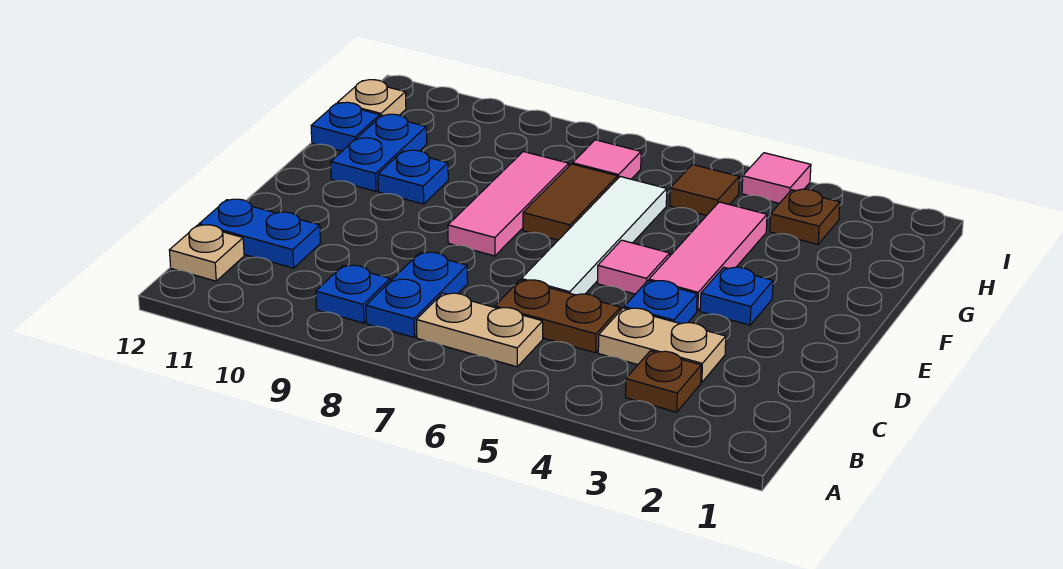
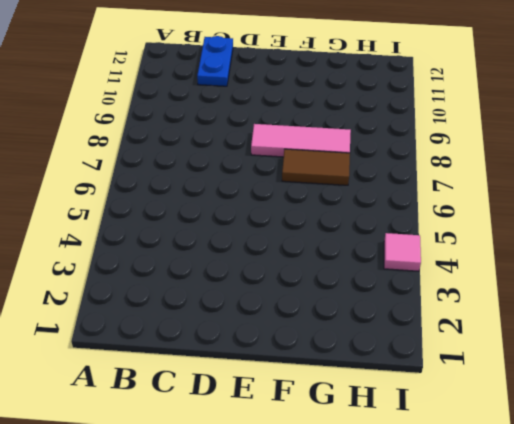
none -> brown 1x1 plate [626,351,701,412]
none -> tan 1x2 plate [417,293,543,367]
none -> blue 1x2 plate [366,252,468,337]

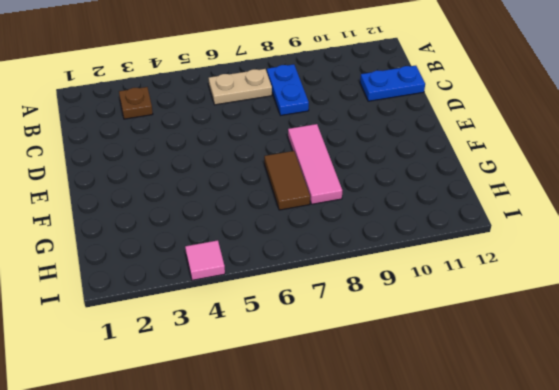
none -> blue 1x1 plate [316,265,390,323]
none -> tan 1x1 plate [169,225,244,281]
none -> tan 1x2 plate [598,308,726,382]

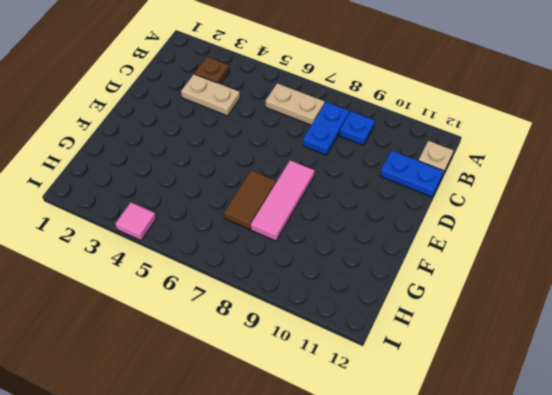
none -> brown 1x2 plate [495,280,620,353]
none -> blue 1x1 plate [624,281,697,324]
none -> white 1x4 tile [521,177,667,295]

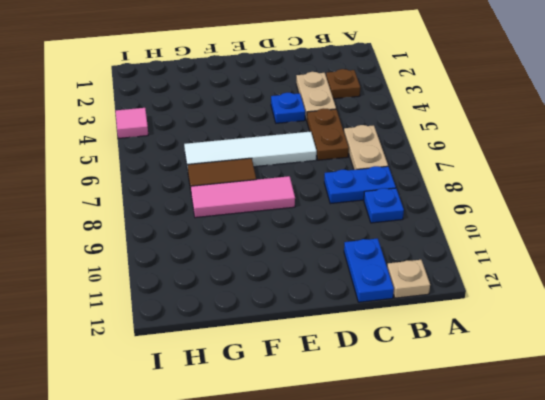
none -> blue 1x1 plate [700,267,773,325]
none -> pink 1x3 tile [649,202,767,311]
none -> pink 1x1 tile [598,240,670,294]

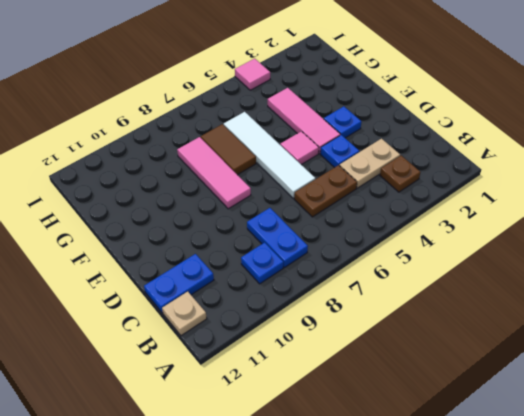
none -> tan 1x2 plate [417,293,543,367]
none -> blue 1x1 plate [378,150,448,204]
none -> blue 1x2 plate [331,114,427,191]

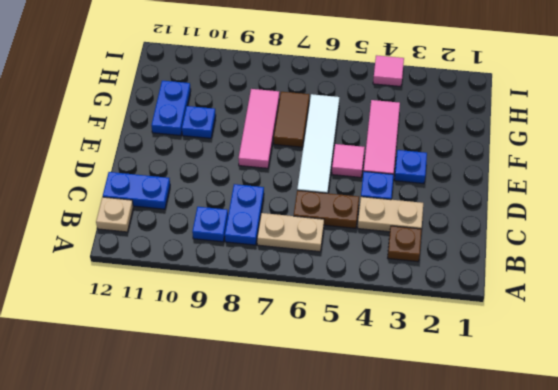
none -> blue 1x1 plate [311,102,380,151]
none -> brown 1x1 plate [770,189,840,244]
none -> brown 1x1 tile [670,165,739,216]

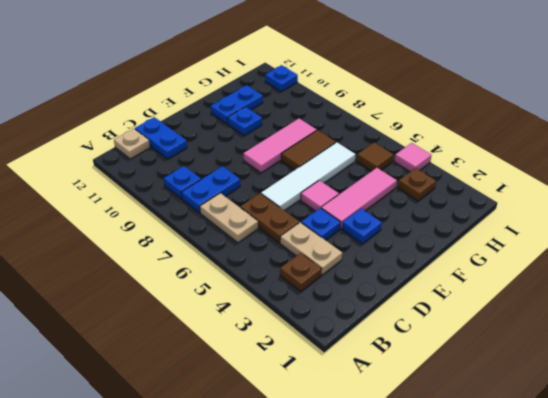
blue 1x1 plate [265,65,298,92] -> blue 1x1 plate moved to [311,102,380,151]
none -> pink 1x1 tile [572,140,641,179]
none -> tan 1x1 plate [338,80,406,117]

